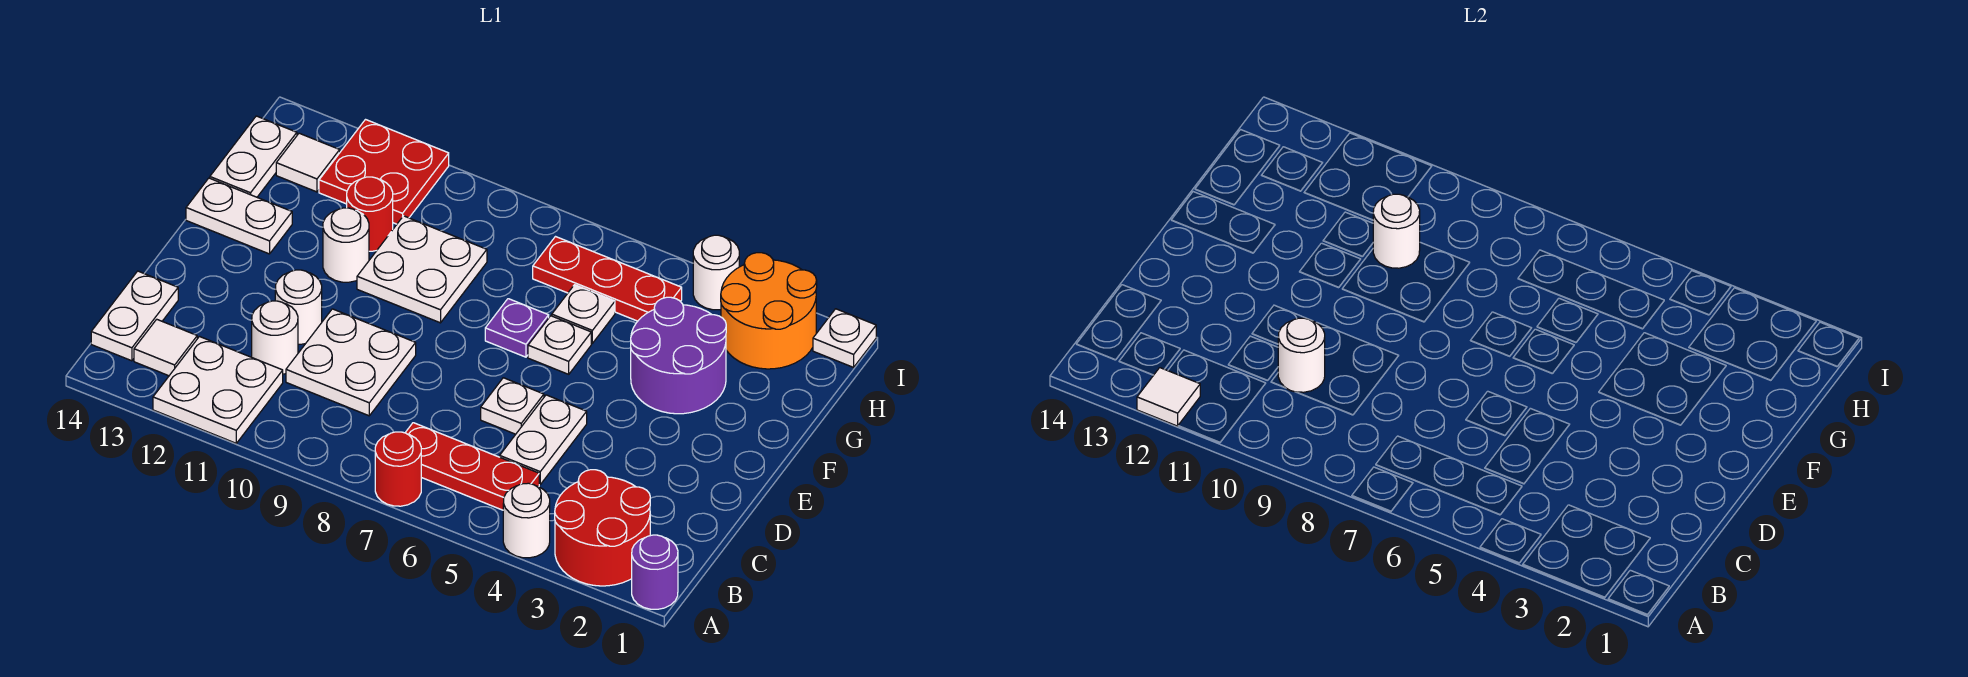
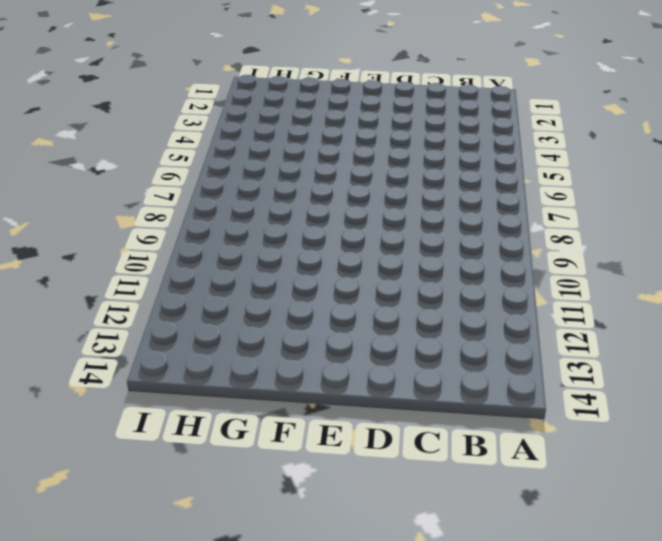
none -> purple 1x1 round brick [632,535,678,609]
none -> red 2x2 round brick [555,470,650,586]
none -> white 1x1 round brick [503,483,550,558]
none -> red 1x1 round brick [375,432,421,506]

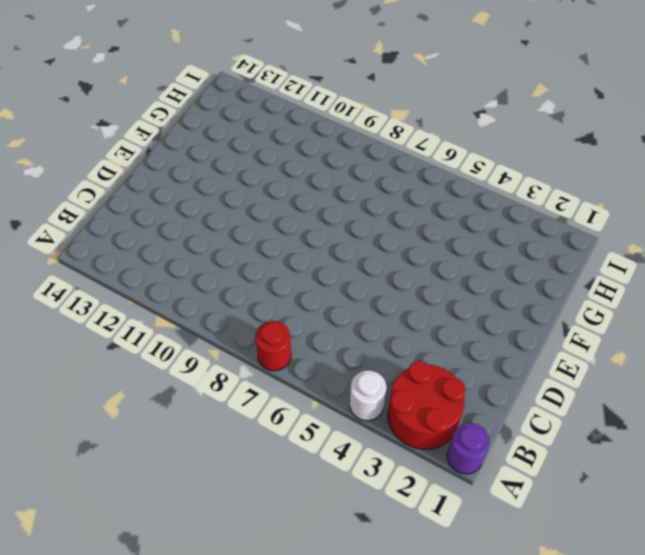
none -> white 2x2 plate [153,337,283,443]
none -> red 1x3 plate [405,423,539,510]
none -> white 1x1 tile [134,319,197,376]
none -> white 1x2 plate [91,271,178,361]

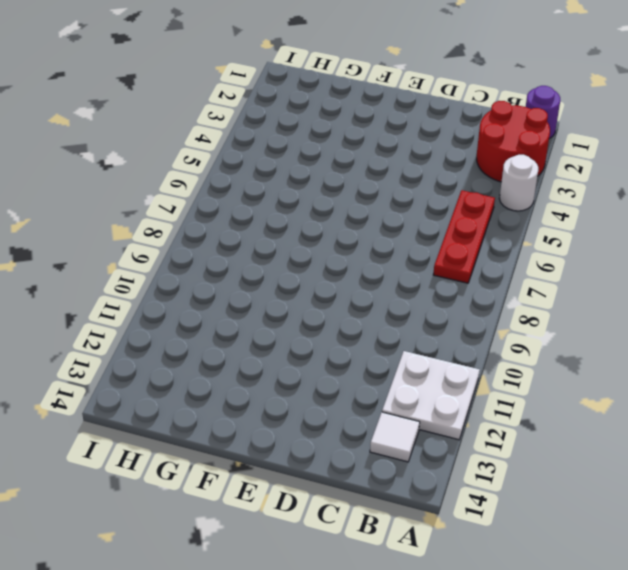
none -> red 1x1 round brick [375,432,421,506]
none -> white 1x2 plate [91,271,178,361]
none -> white 1x2 plate [500,395,587,484]
none -> white 2x2 plate [286,309,416,416]

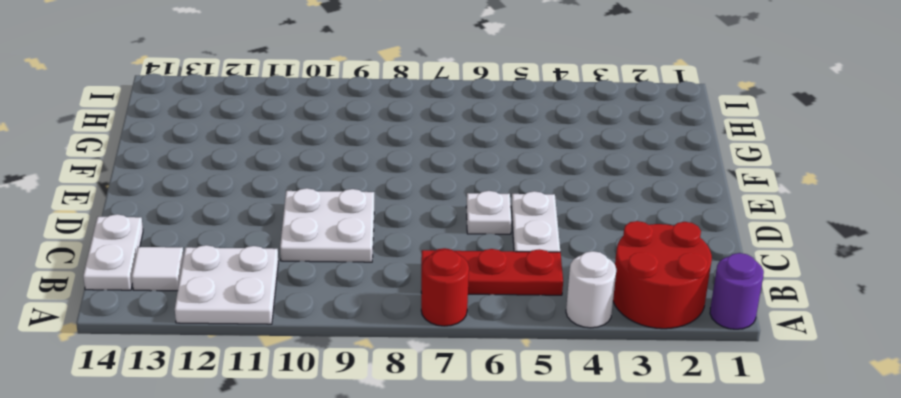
none -> white 1x1 round brick [252,301,298,374]
none -> white 1x1 round brick [275,270,322,344]
none -> purple 2x2 round brick [631,297,726,414]
none -> white 1x1 plate [528,316,591,374]

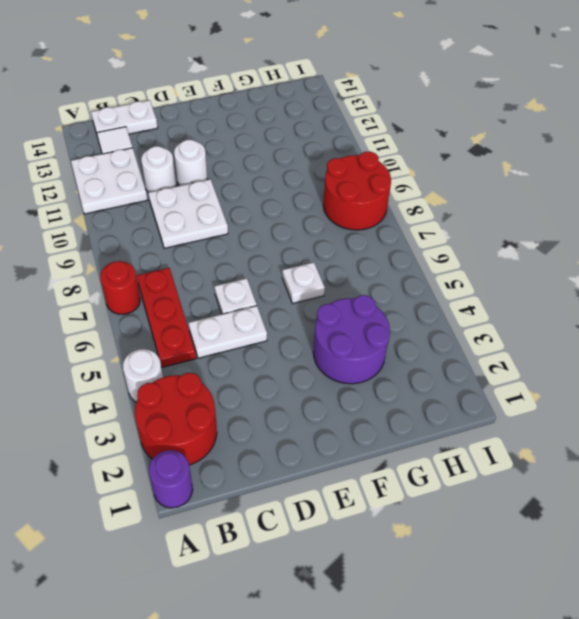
red 2x2 round brick [323,152,391,230] -> none
none -> purple 1x1 plate [485,299,549,357]
none -> white 2x2 plate [357,216,487,323]
none -> white 1x1 round brick [323,208,369,282]
none -> white 1x2 plate [186,178,292,254]

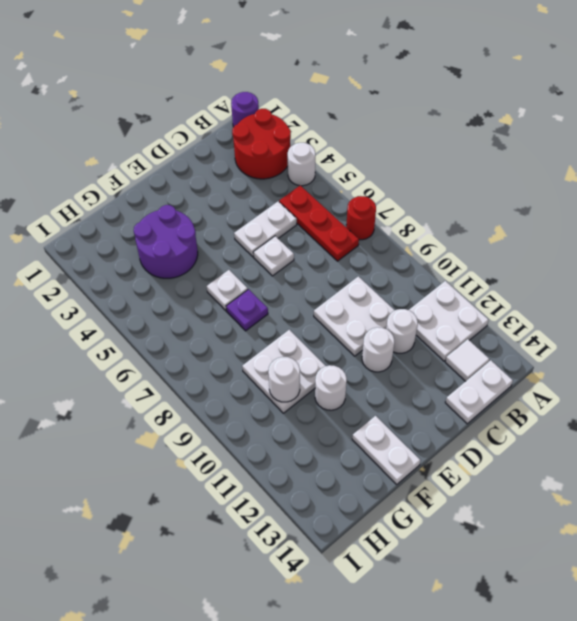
none -> white 1x1 plate [552,285,615,343]
none -> red 1x1 round brick [347,177,393,251]
none -> white 1x2 plate [210,116,297,197]
none -> orange 2x2 round brick [721,253,817,369]

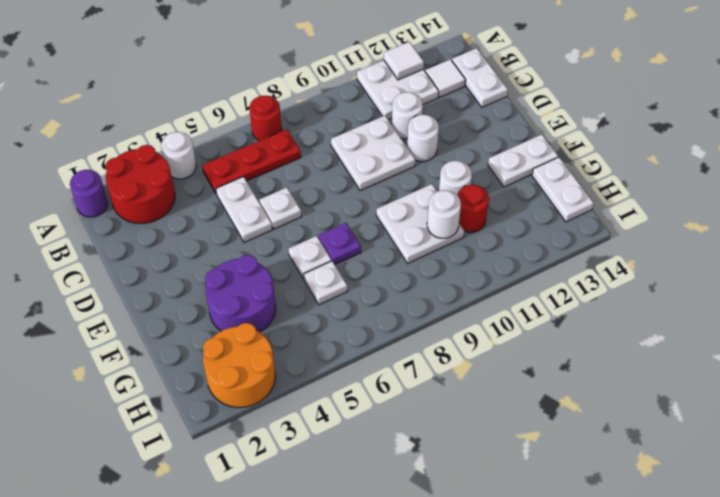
none -> red 1x3 plate [533,237,682,321]
none -> red 2x2 plate [319,120,449,224]
none -> white 1x1 tile [276,133,340,192]
none -> white 1x1 plate [813,309,876,367]

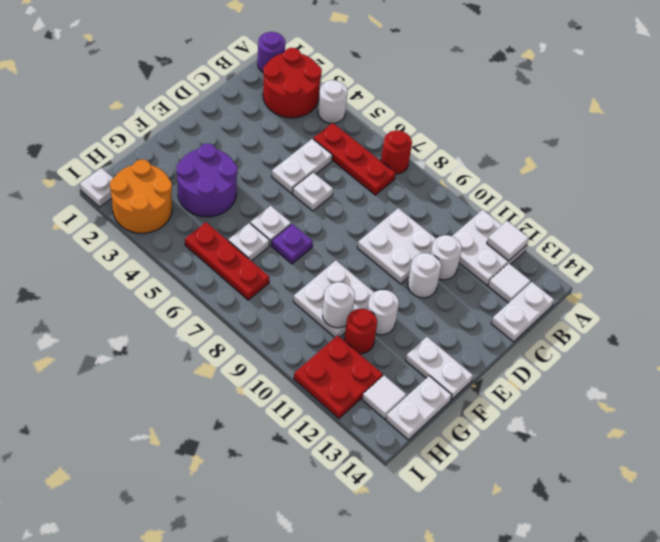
none -> white 1x1 round brick [693,235,739,310]
none -> white 1x1 round brick [1278,318,1325,392]

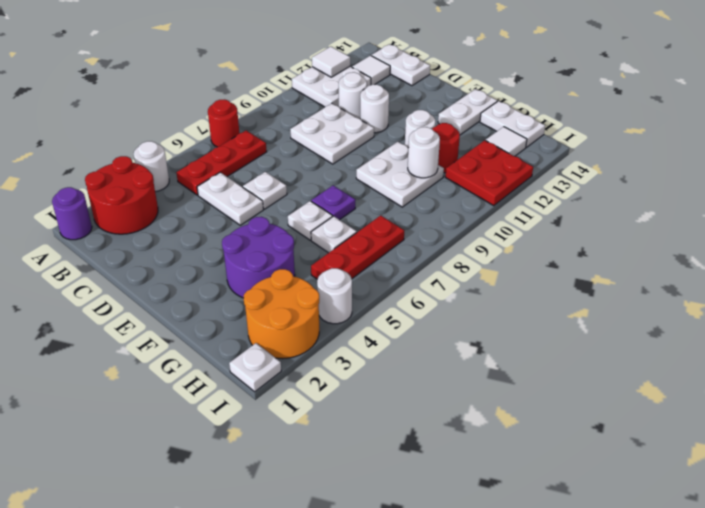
none -> white 1x1 round brick [1278,318,1325,392]

